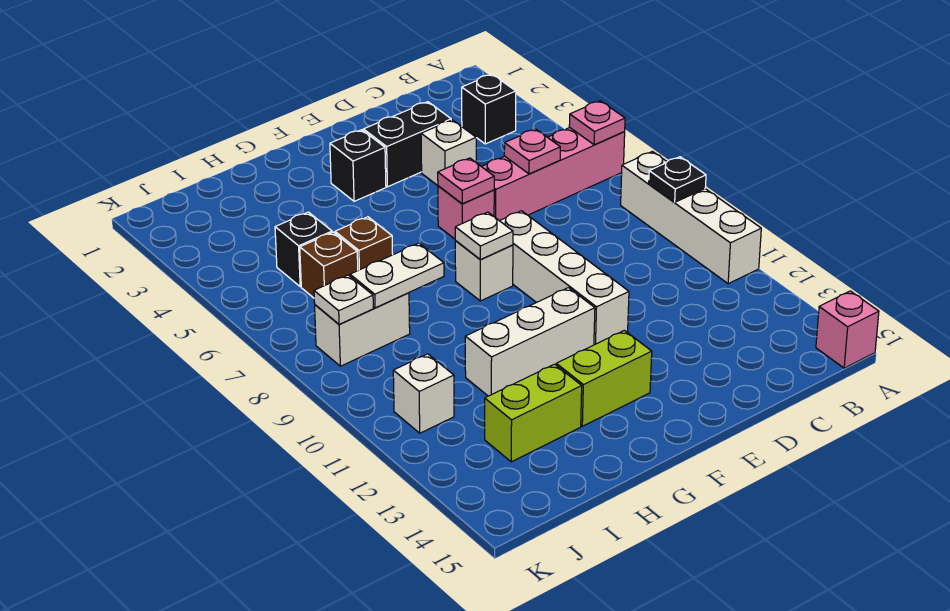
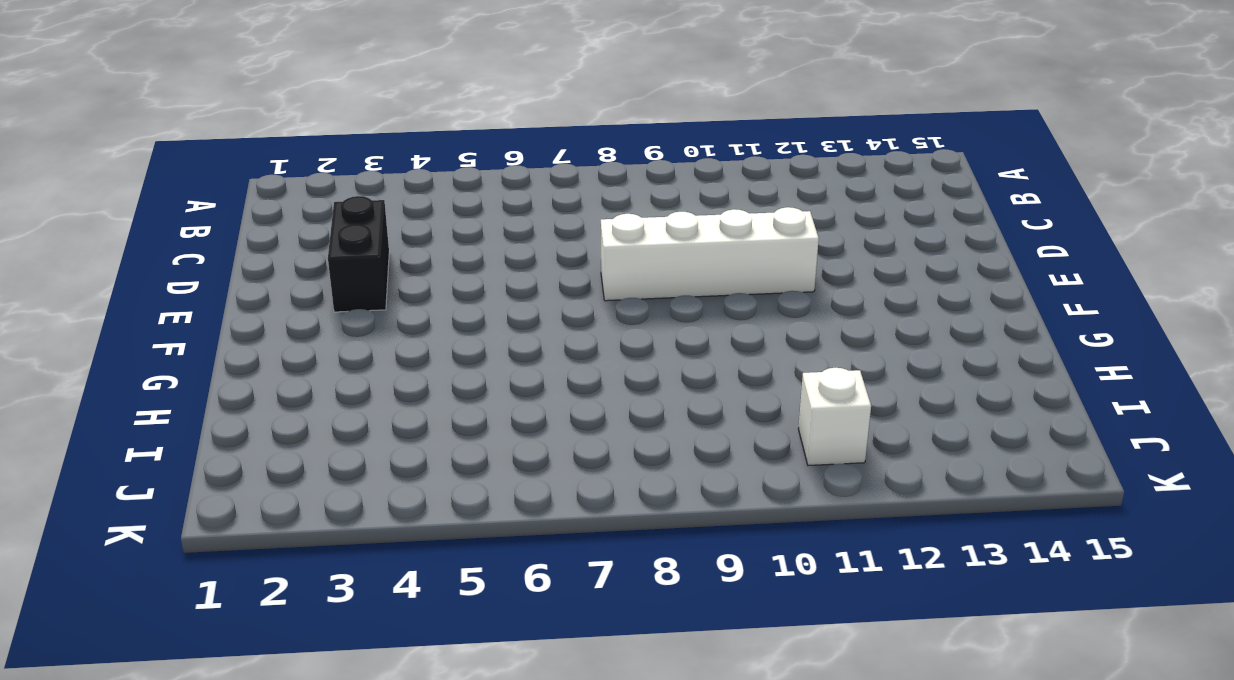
none -> pink 1x4 brick [482,128,625,221]
none -> white 1x4 brick [621,151,761,284]
none -> pink 1x1 brick [816,291,879,368]

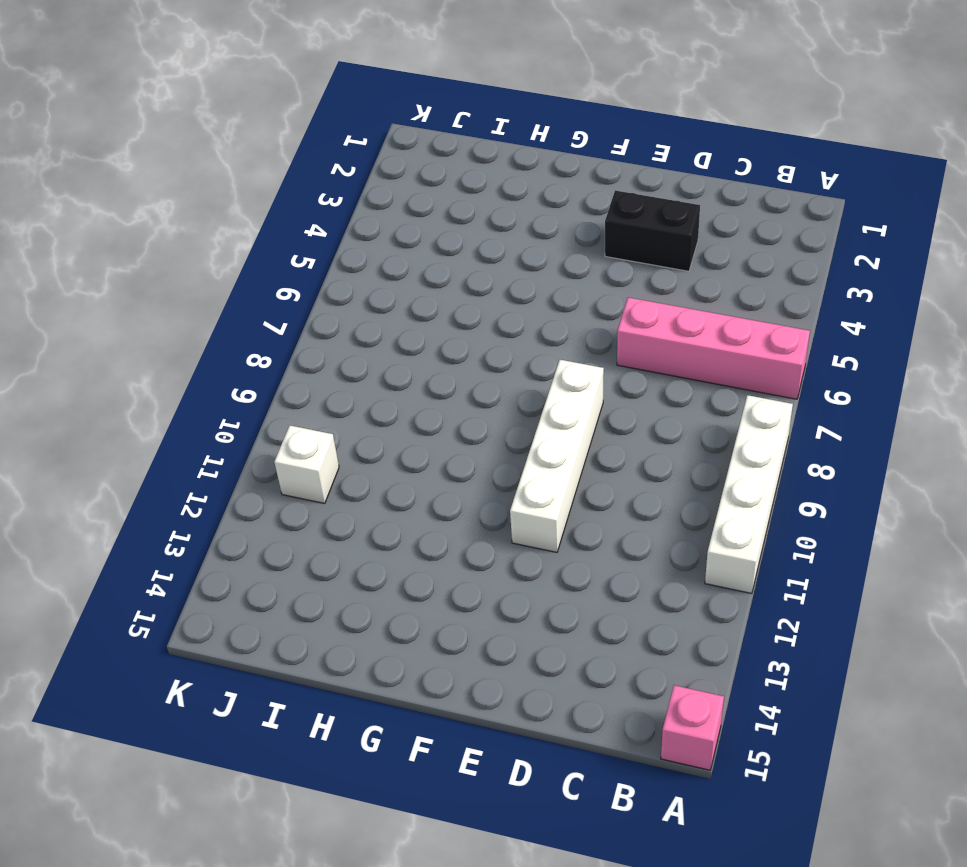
none -> black 1x1 brick [462,74,516,144]
none -> white 1x1 brick [421,120,476,186]
none -> pink 1x1 brick [438,186,494,239]

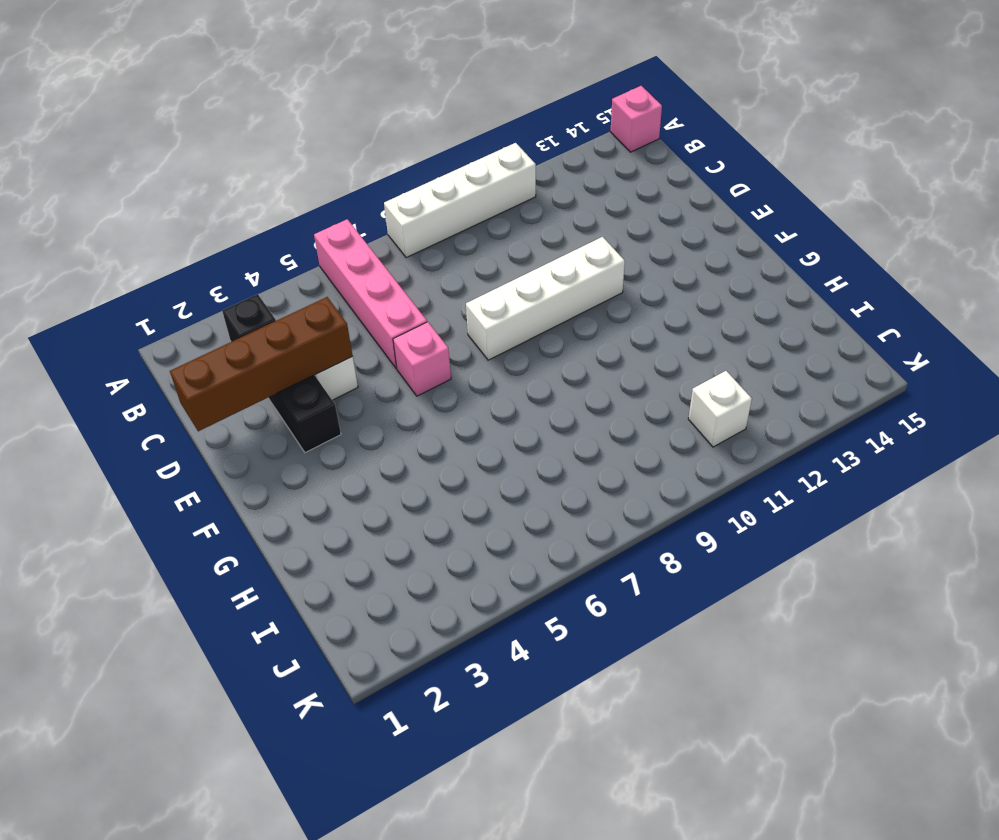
brown 1x4 brick [170,297,353,431] -> none
none -> black 1x1 brick [330,130,386,201]
none -> white 1x1 brick [455,241,513,301]
none -> white 1x3 brick [465,288,595,396]

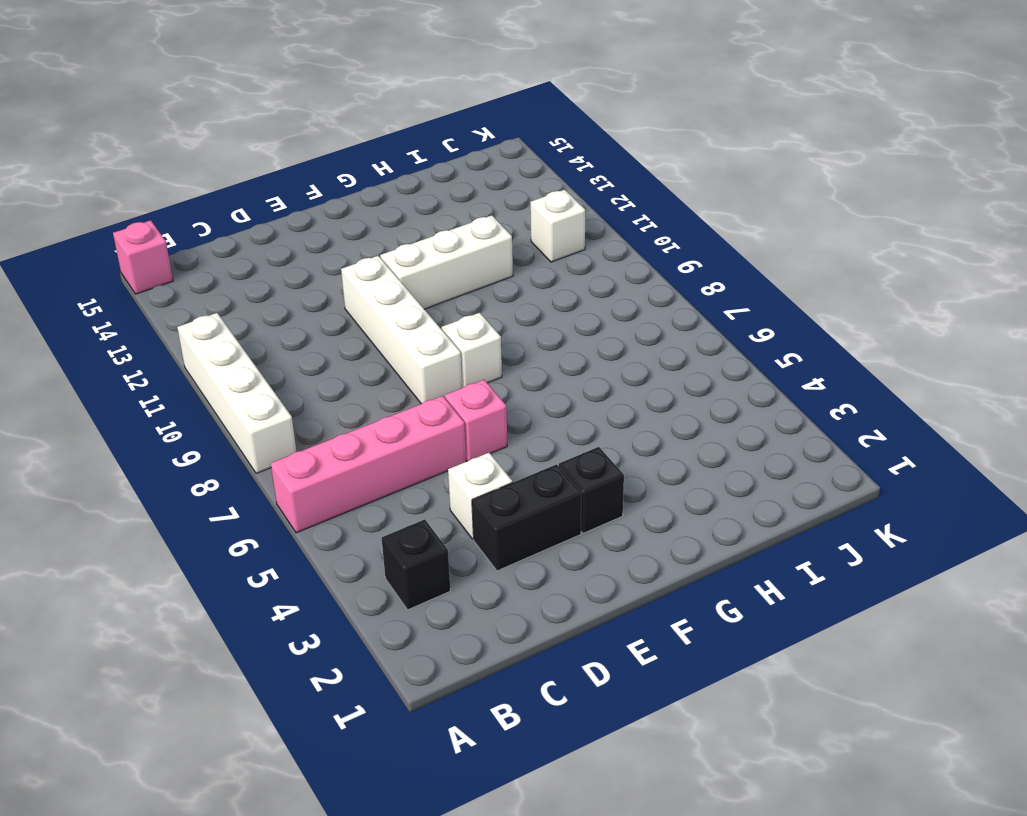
none -> lime 1x2 brick [556,330,652,426]
none -> brown 1x1 brick [335,217,393,270]
none -> lime 1x2 brick [485,364,582,462]

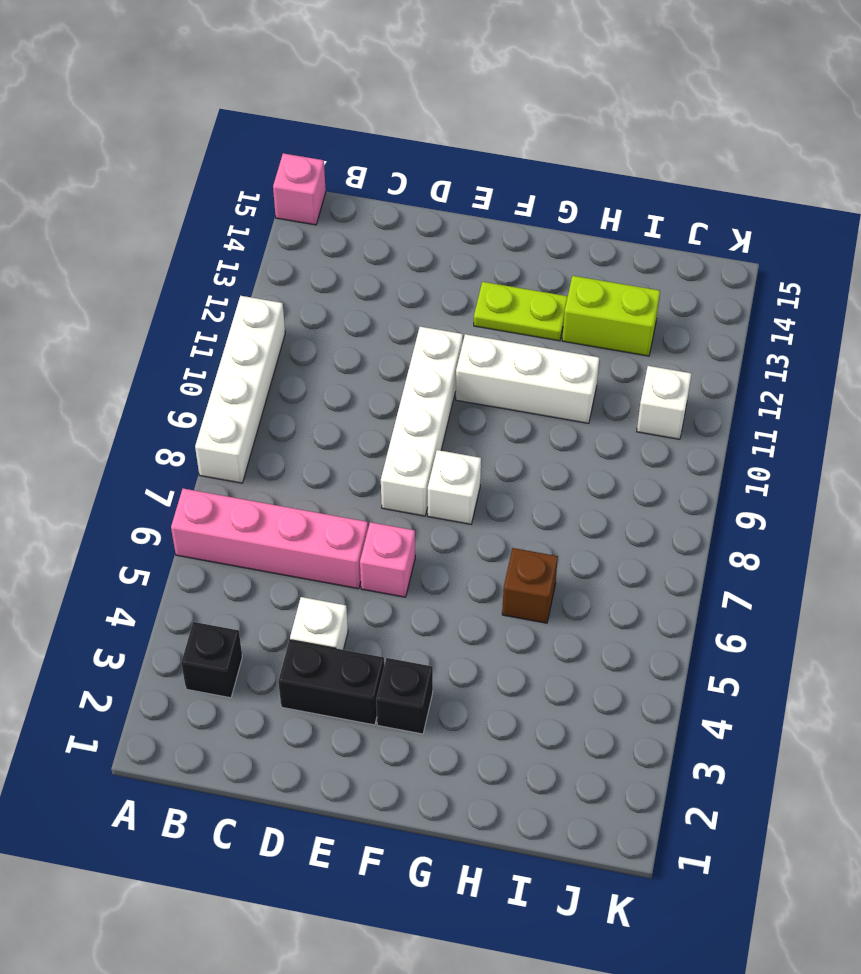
lime 1x2 plate [474,282,568,341] -> lime 1x2 brick [556,330,652,426]
none -> black 1x1 brick [275,212,332,287]
none -> brown 1x1 brick [300,232,358,298]
none -> white 1x2 brick [315,293,410,366]

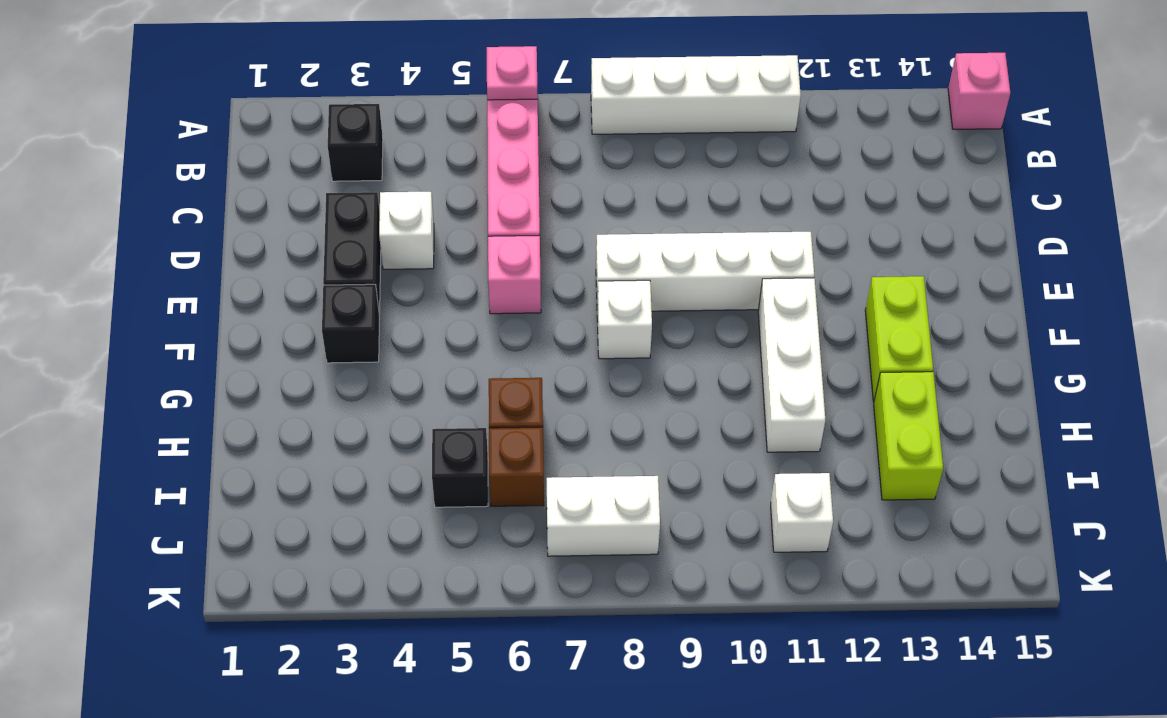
white 1x2 brick [547,476,660,556] -> white 1x2 brick turned to [315,293,410,366]
none -> black 1x1 plate [649,157,706,202]
none -> pink 1x1 plate [504,129,560,174]
none -> pink 1x1 plate [438,158,494,204]

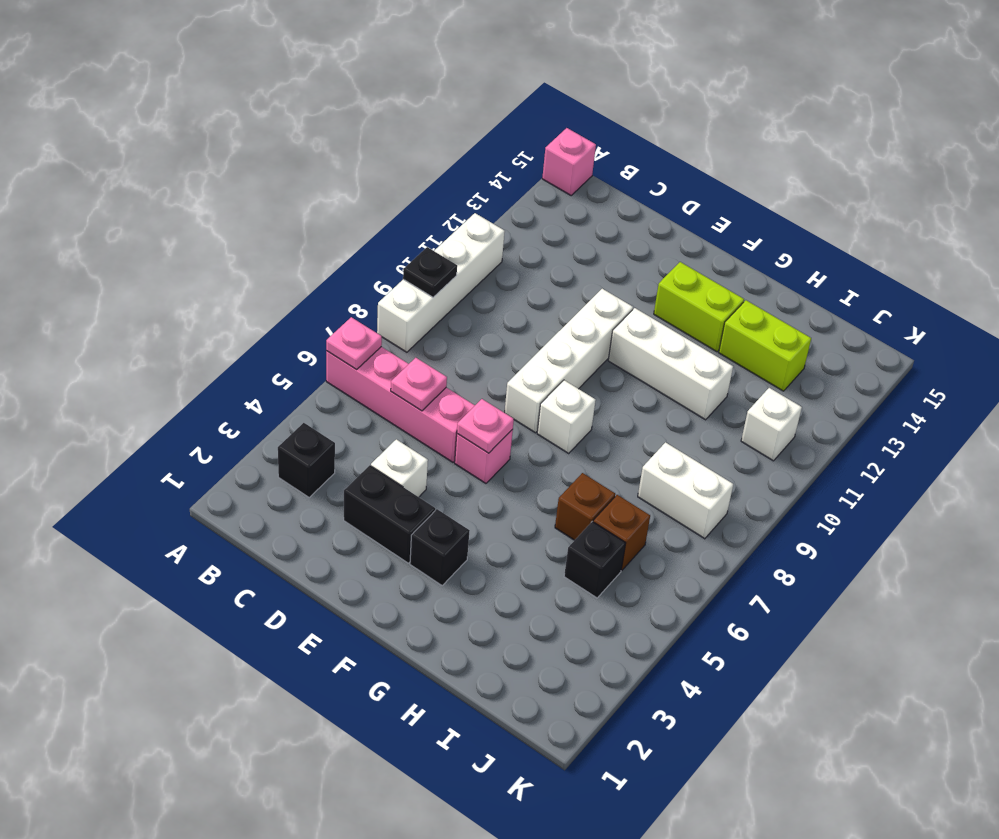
none -> white 1x1 plate [455,212,513,260]
none -> white 1x2 plate [350,243,444,308]
none -> white 1x1 plate [314,275,373,325]

